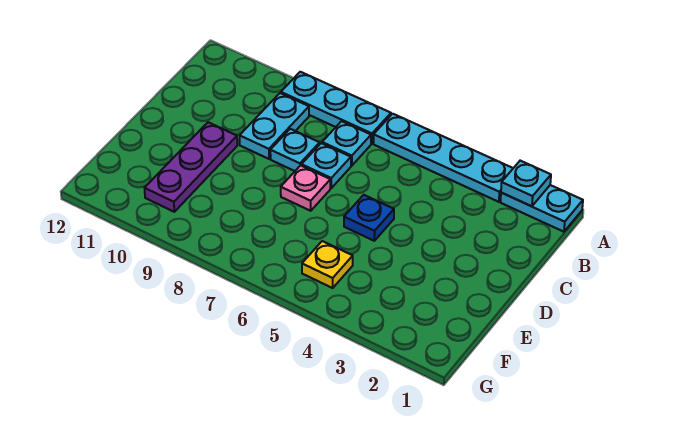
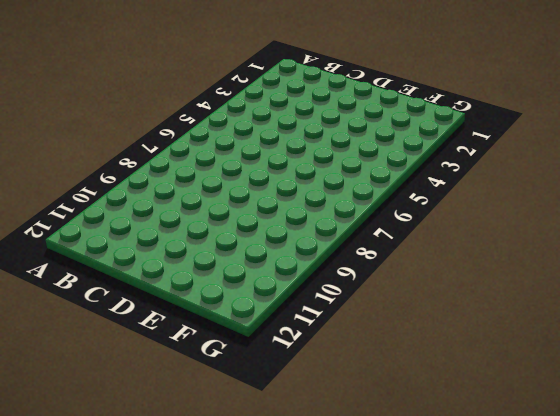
none -> cyan 1x2 plate [500,185,583,232]
none -> cyan 1x4 plate [373,114,513,202]
none -> cyan 1x3 plate [281,72,391,144]

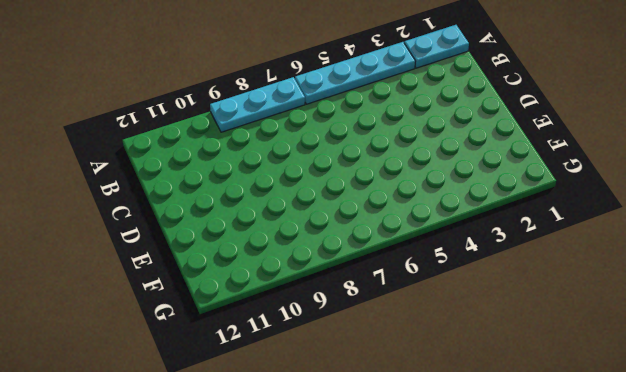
none -> cyan 1x1 plate [322,121,371,166]
none -> cyan 1x2 plate [240,93,309,159]
none -> cyan 1x1 plate [302,143,351,188]

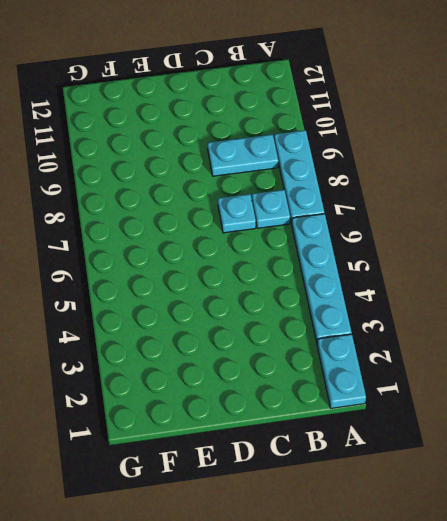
none -> cyan 1x1 plate [270,129,320,171]
none -> blue 1x1 plate [344,195,394,241]
none -> pink 1x1 plate [281,165,330,211]

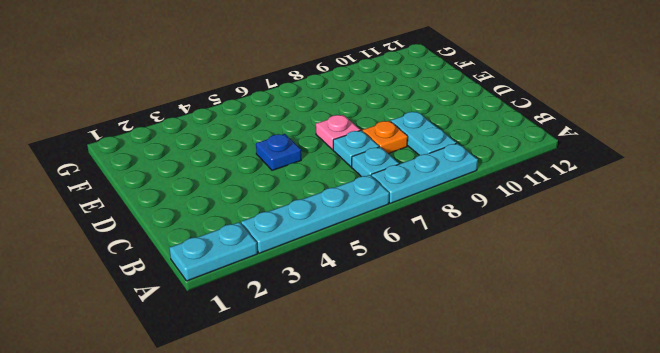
orange 1x1 plate [362,121,408,154] -> cyan 1x1 plate [270,129,320,171]
none -> purple 1x3 plate [145,122,237,212]
none -> yellow 1x1 plate [302,241,353,288]
none -> cyan 1x1 plate [501,161,551,206]

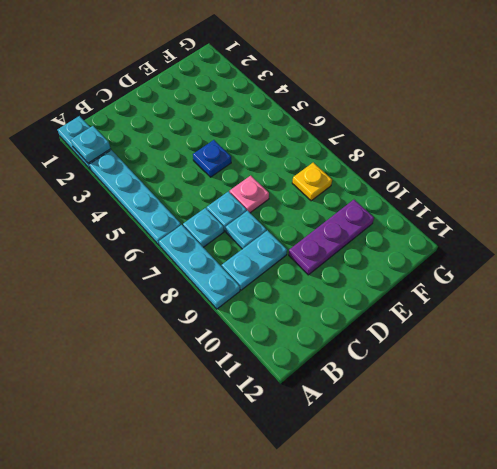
yellow 1x1 plate [292,163,332,201] -> yellow 1x1 plate moved to [302,241,353,288]

